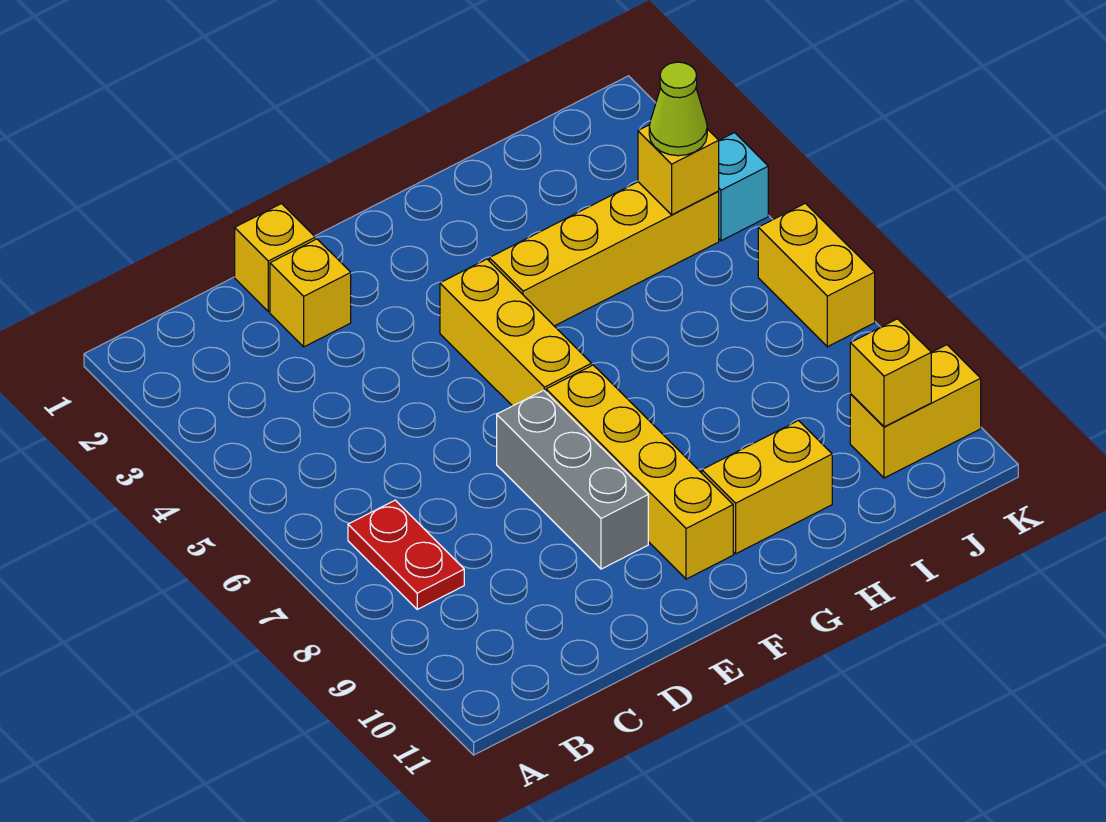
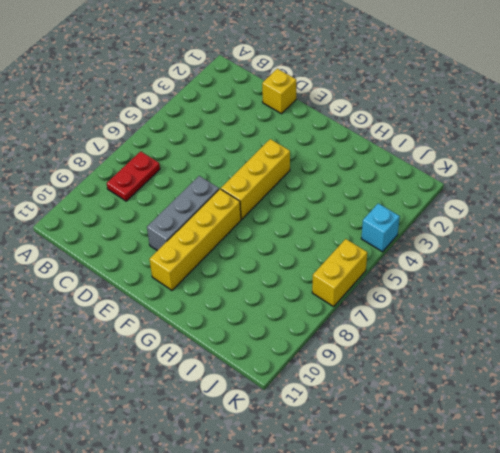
none -> yellow 1x1 brick [270,239,351,347]
none -> yellow 1x4 brick [489,182,719,326]
none -> yellow 1x2 brick [702,421,832,554]

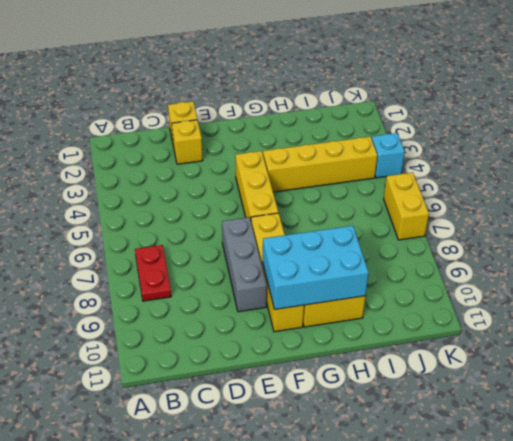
cyan 2x3 brick [263,226,369,309] -> none
none -> yellow 1x2 brick [850,345,981,478]
none -> yellow 1x1 brick [638,125,719,215]
none -> yellow 1x1 brick [850,319,931,427]

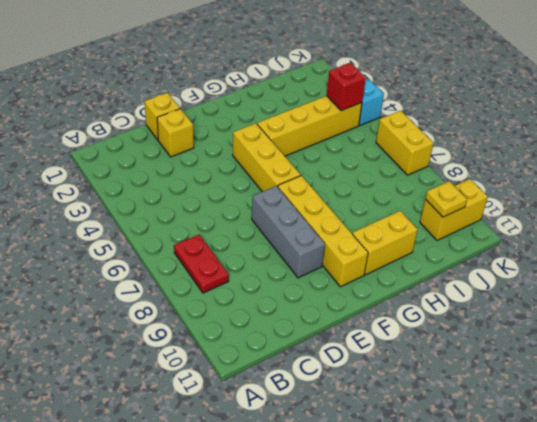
red 1x1 brick [327,63,366,111] -> yellow 1x1 brick [638,125,719,215]
yellow 1x1 plate [425,181,467,217] -> yellow 1x1 brick [850,319,931,427]
none -> lime 1x1 cone [649,62,707,156]

